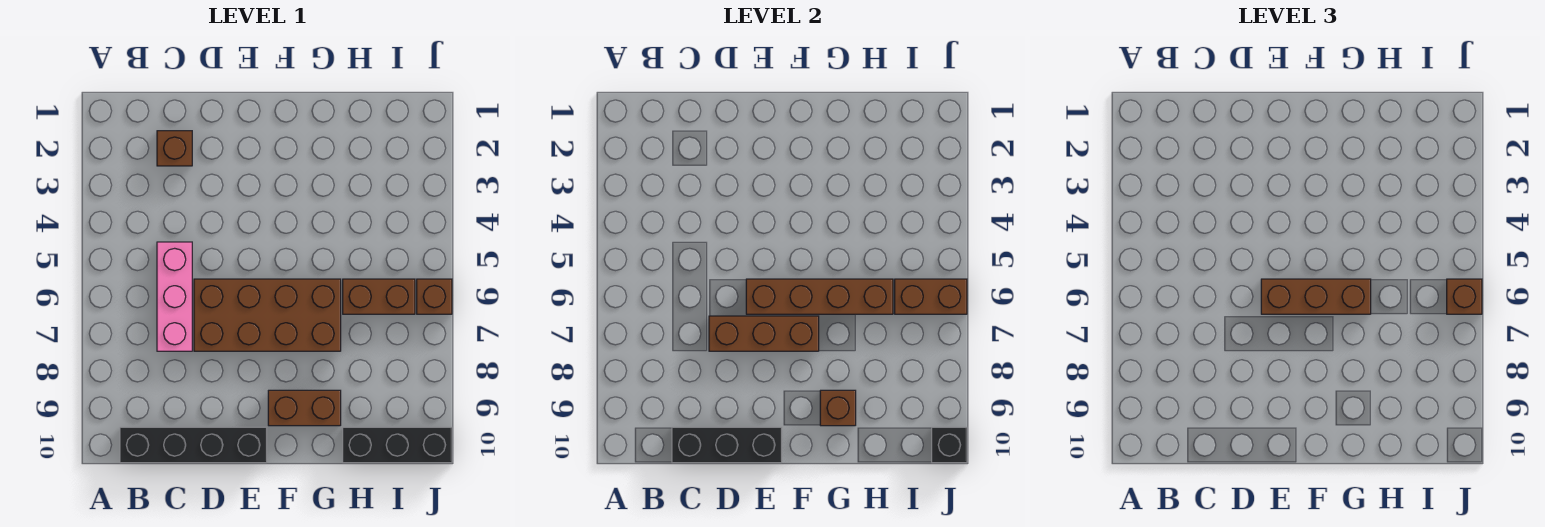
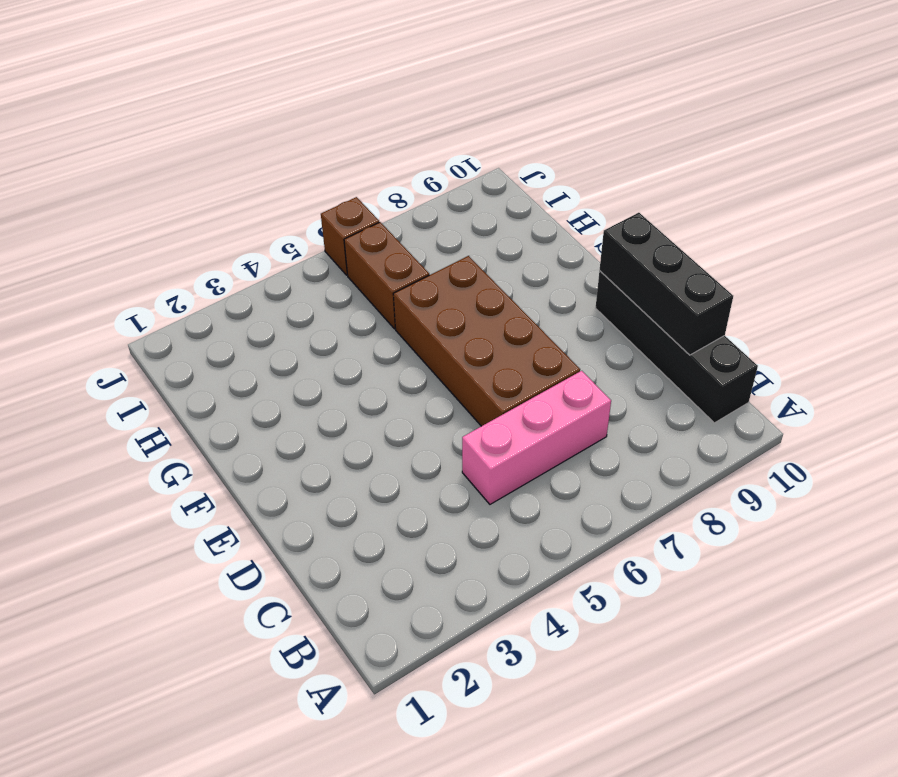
none -> brown 1x1 brick [157,131,192,166]
none -> brown 1x2 brick [268,390,341,426]
none -> black 1x3 brick [343,427,452,463]

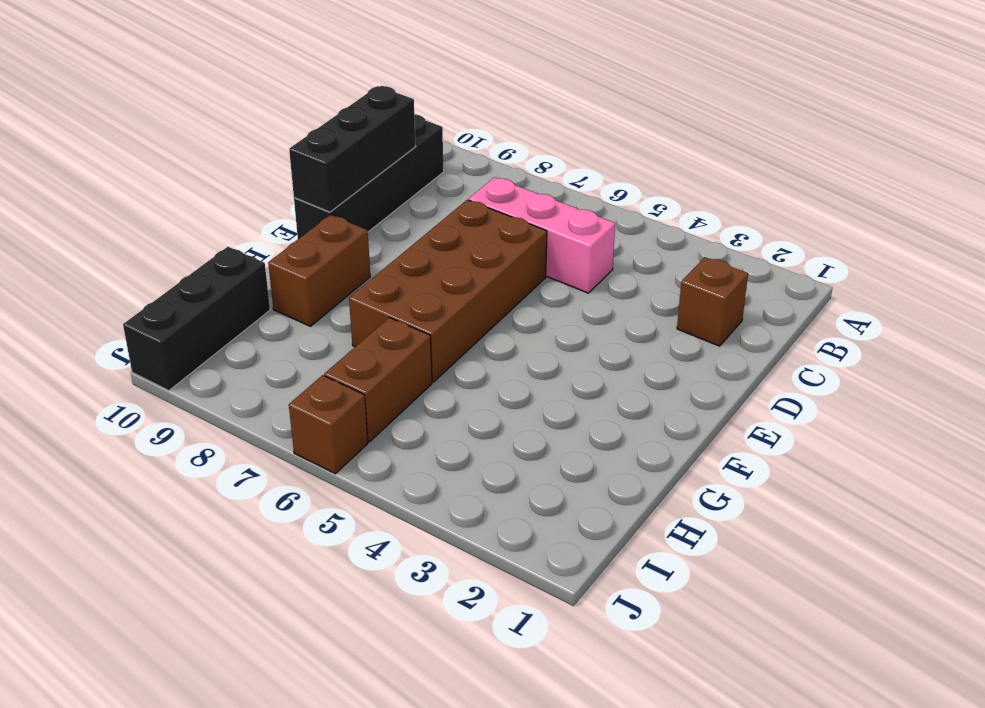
none -> brown 1x3 brick [709,316,819,351]
none -> brown 1x4 brick [746,279,893,314]
none -> brown 1x1 brick [820,390,856,426]

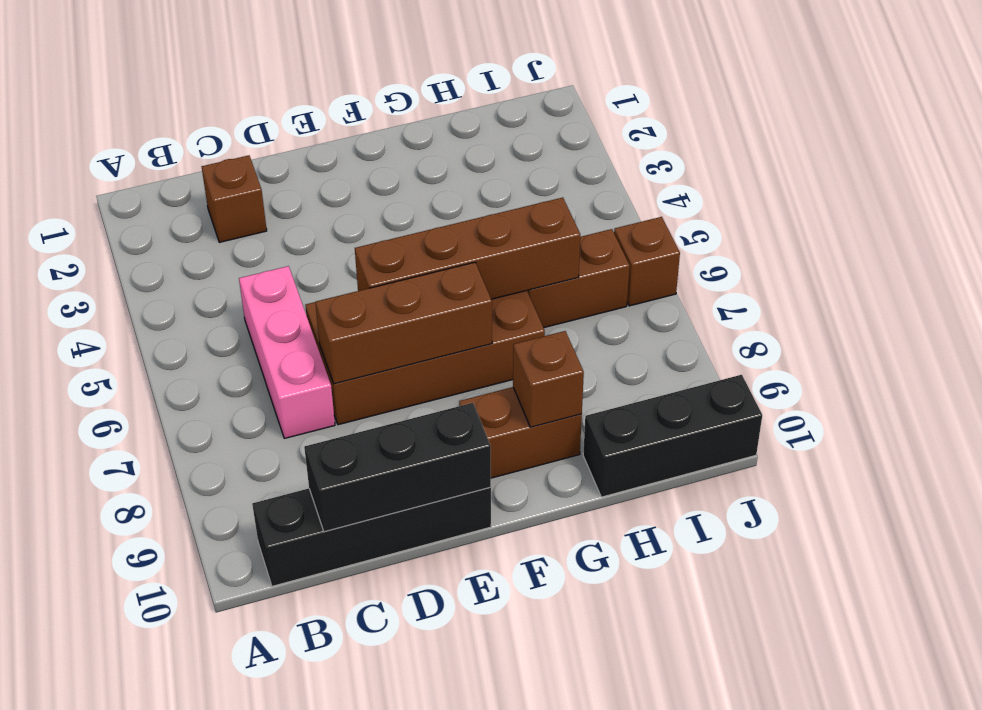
none -> brown 1x2 brick [895,279,967,314]
none -> black 1x1 brick [932,427,967,463]
none -> brown 1x3 brick [1261,279,1371,314]

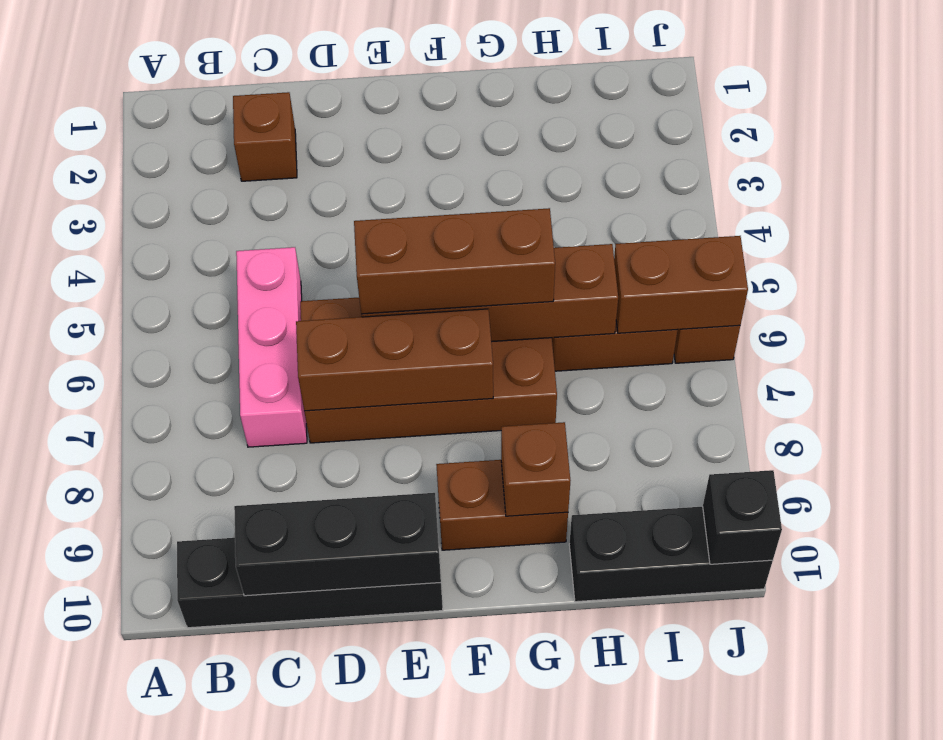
none -> brown 1x1 brick [1447,279,1482,314]

